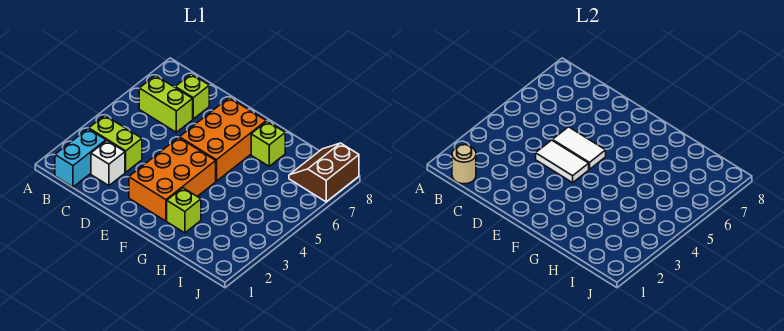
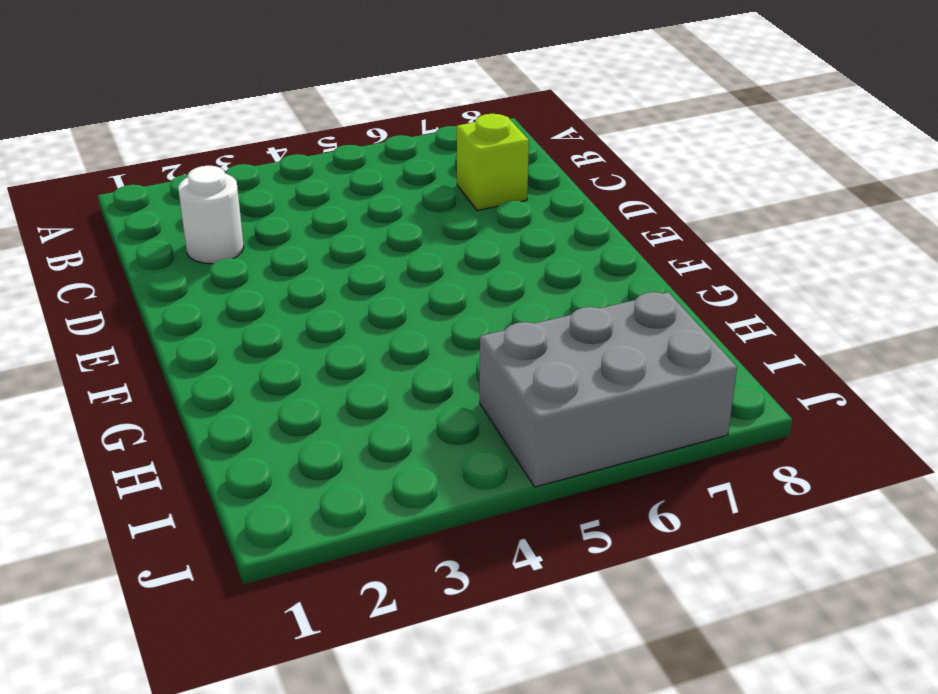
white 1x1 round brick [178,166,244,264] -> white 1x1 brick [91,141,125,186]
grey 2x3 brick [480,292,737,487] -> brown 2x2 slope [289,143,359,202]
none -> cyan 1x2 brick [55,129,106,187]
none -> lime 1x2 brick [89,116,142,172]
none -> lime 1x2 brick [139,76,193,132]

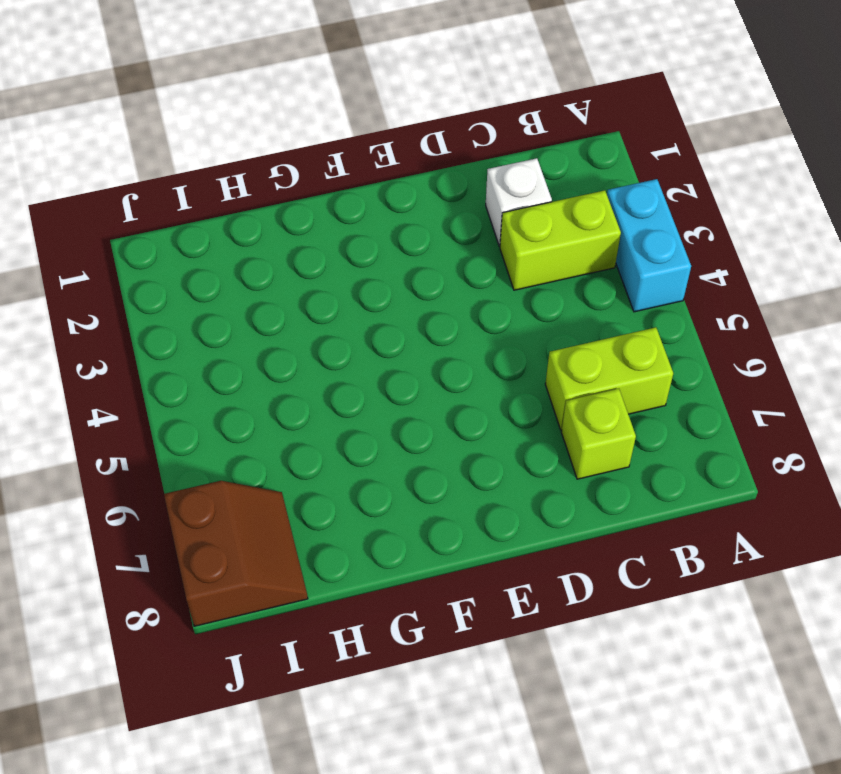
cyan 1x2 brick [607,179,691,312] -> cyan 1x2 brick moved to [55,129,106,187]
none -> orange 2x3 brick [129,138,216,221]
none -> orange 2x3 brick [179,98,266,181]
none -> lime 1x1 brick [167,188,201,233]

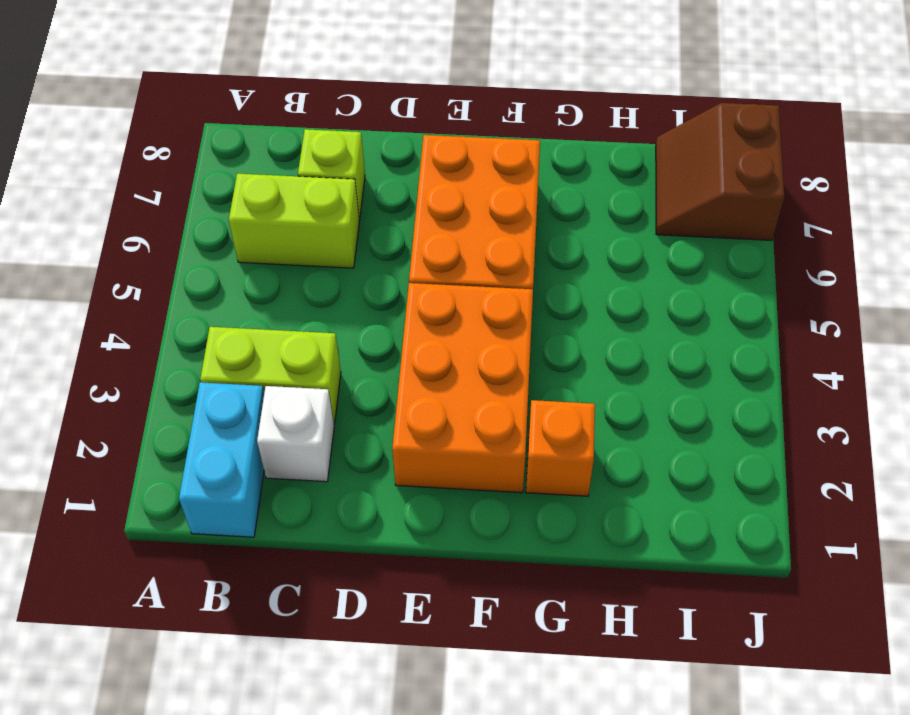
orange 1x1 brick [526,400,595,496] -> lime 1x1 brick [167,188,201,233]
none -> lime 1x1 brick [251,121,285,166]
none -> tan 1x1 round brick [452,145,476,184]
none -> white 1x2 tile [536,140,589,183]

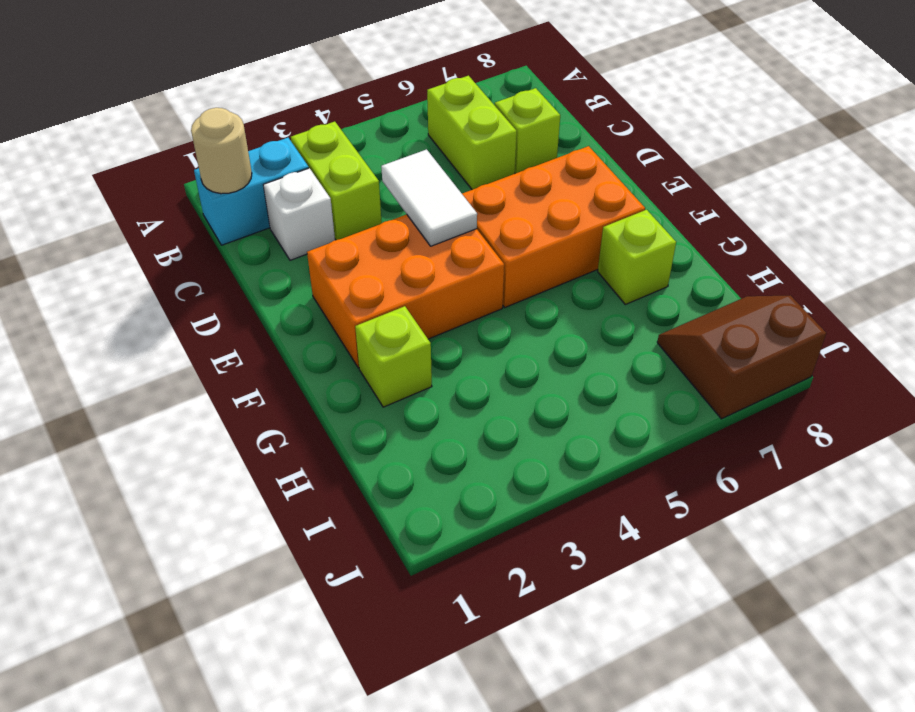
none -> white 1x2 tile [552,127,606,169]

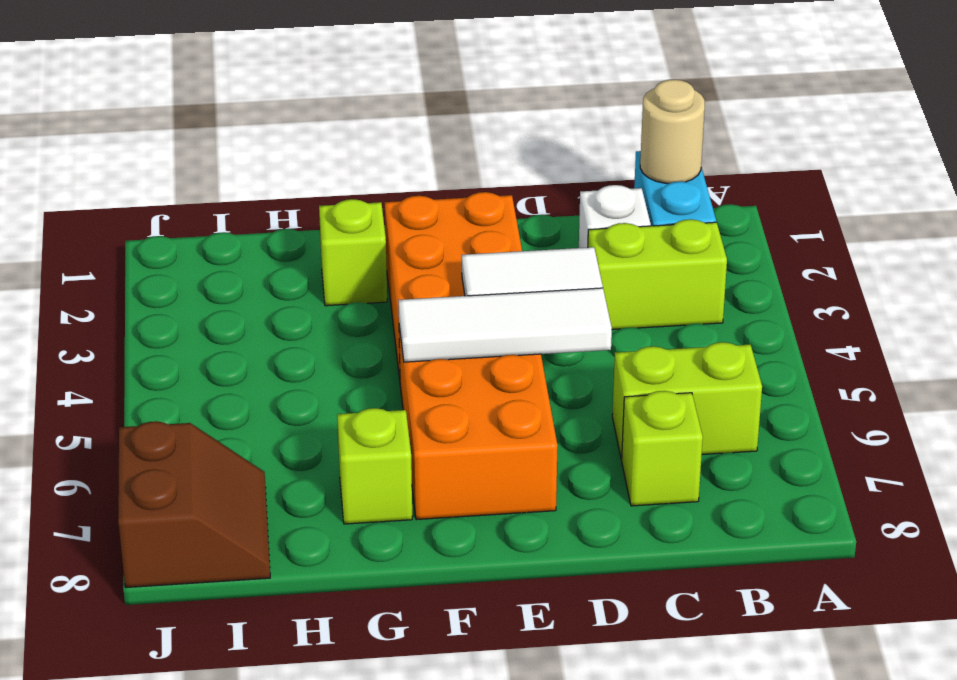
white 1x3 tile [398,288,612,362] -> white 1x2 tile [552,127,606,169]

